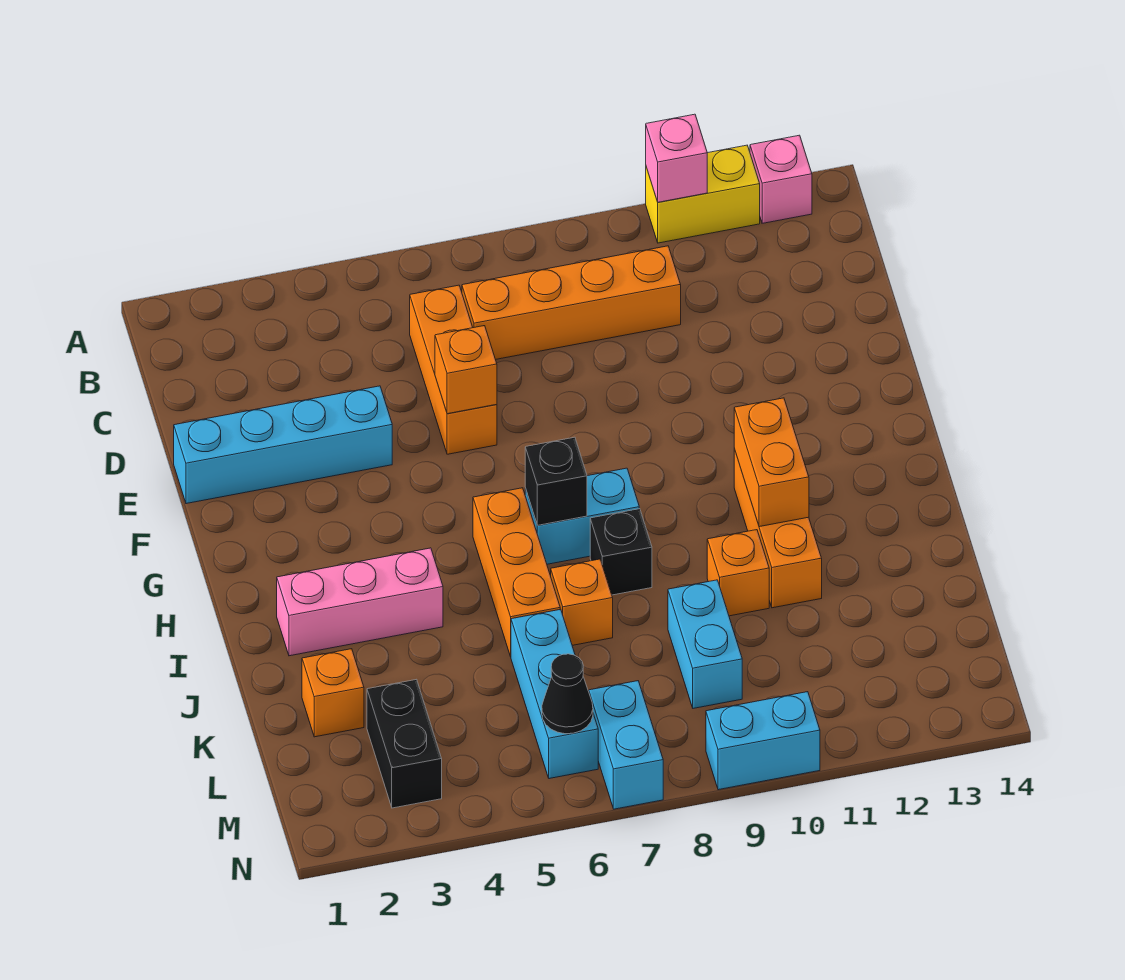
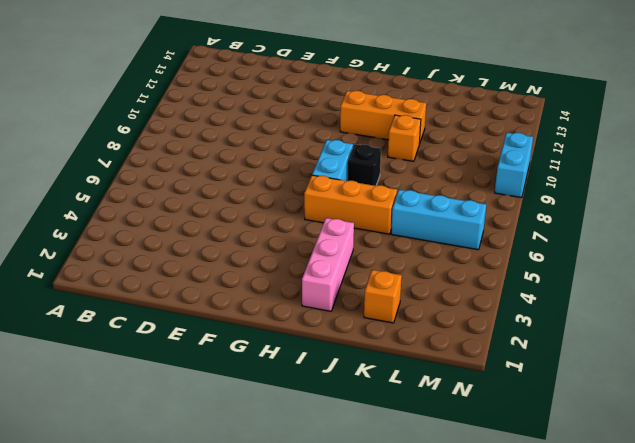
none -> yellow 1x2 brick [646,145,760,243]
none -> pink 1x1 brick [750,135,812,223]
none -> orange 1x3 brick [410,285,497,454]

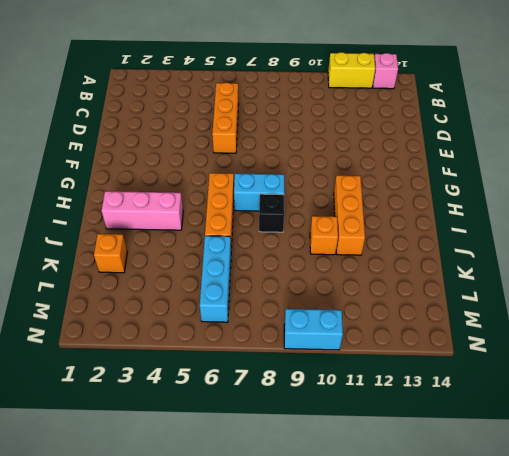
none -> orange 1x4 brick [462,246,681,360]
none -> cyan 1x4 brick [174,386,392,504]
none -> orange 1x1 brick [551,559,613,645]

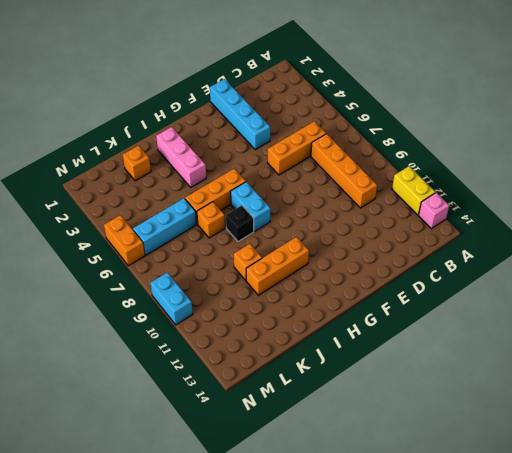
orange 1x2 brick [104,215,145,266] -> orange 1x2 brick turned to [734,398,809,527]
none -> cyan 1x2 brick [668,580,742,708]
none -> black 1x2 brick [367,679,442,808]
none -> cyan 1x2 brick [589,681,663,809]

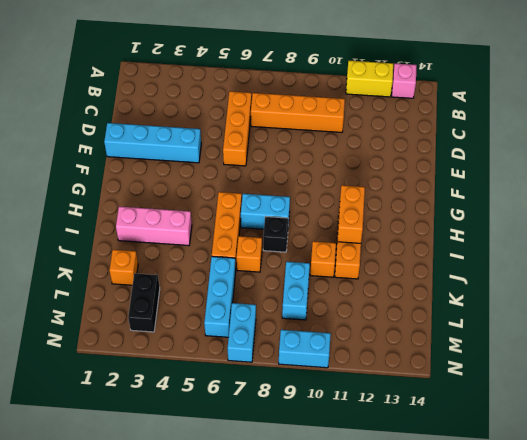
none -> pink 1x1 brick [646,114,707,202]
none -> orange 1x1 brick [435,326,497,414]
none -> black 1x1 brick [525,437,587,525]

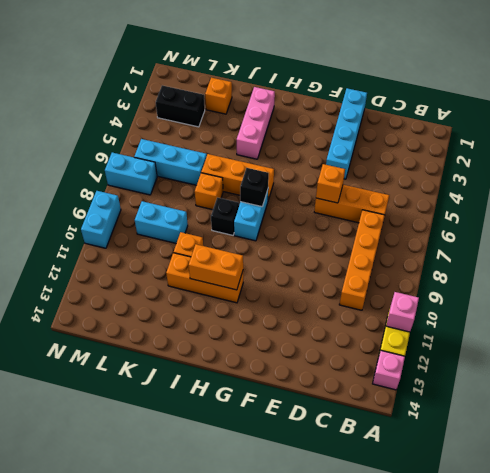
none -> black 1x1 cone [542,654,593,734]

